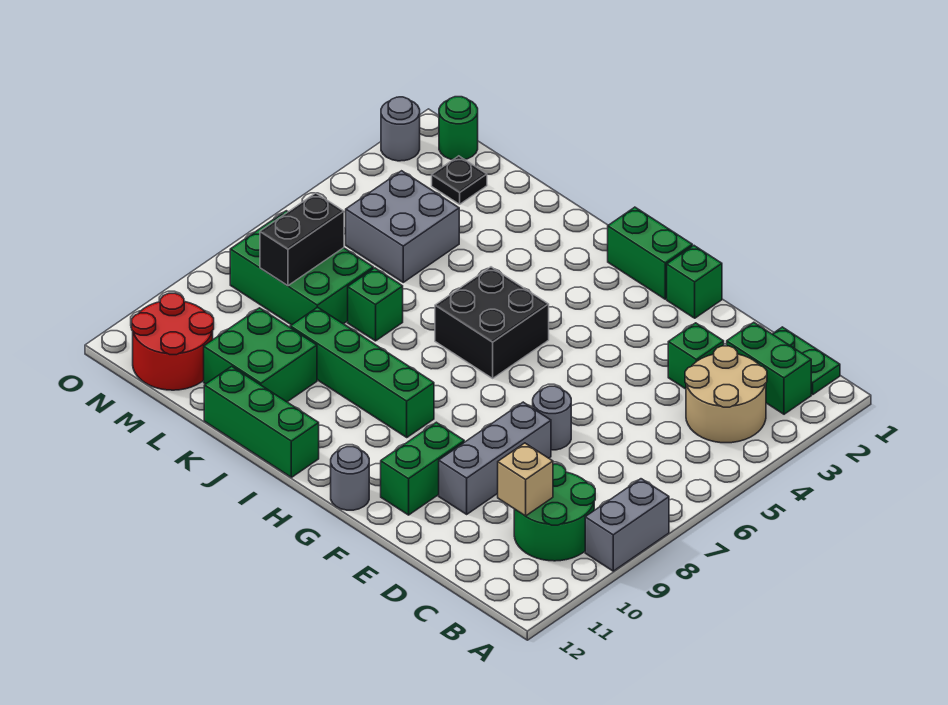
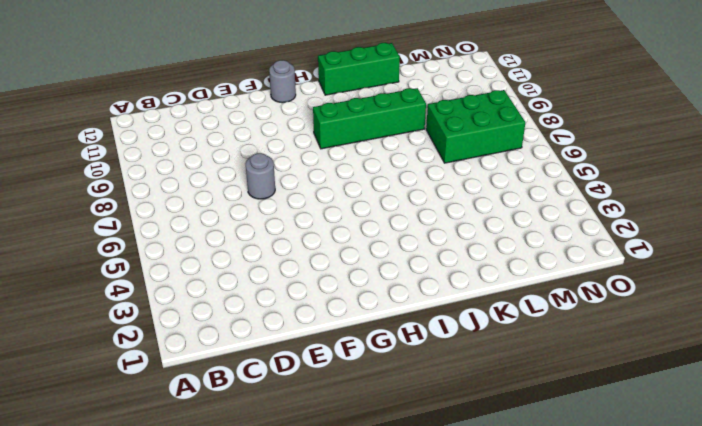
none -> grey 1x2 brick [585,479,669,571]
none -> green 1x2 plate [773,327,840,395]
none -> green 1x2 brick [727,322,811,414]

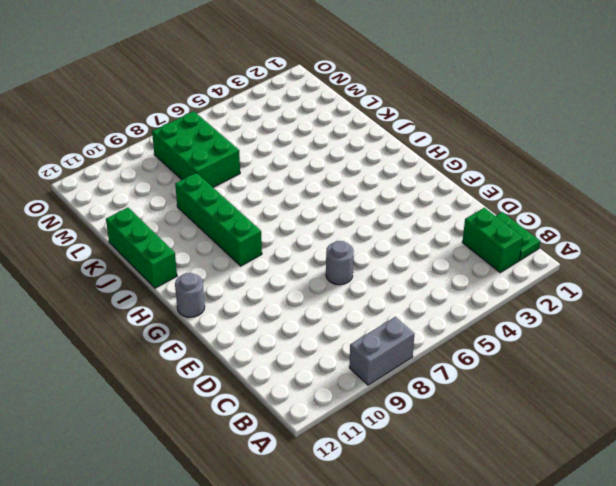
none -> tan 2x2 round brick [685,346,767,443]
none -> green 2x2 round brick [514,464,595,561]
none -> green 1x1 brick [668,323,724,389]

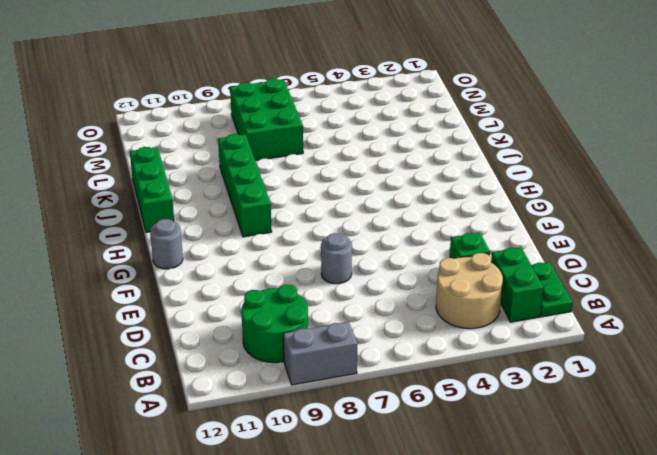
none -> grey 1x3 brick [439,402,551,514]
none -> green 1x1 brick [667,246,722,318]
none -> green 1x2 brick [381,422,464,515]

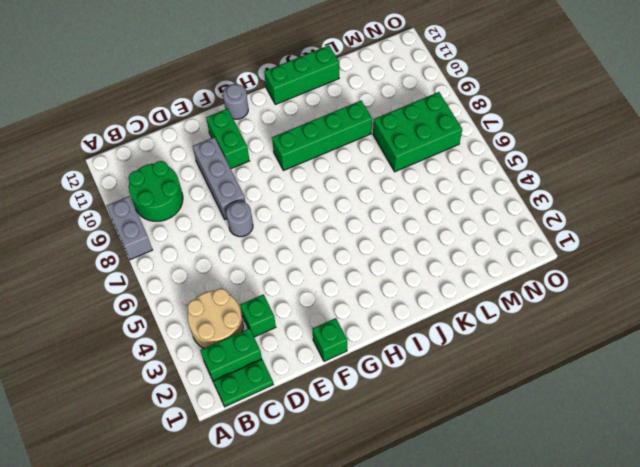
none -> green 1x2 brick [608,207,692,299]
none -> black 2x2 brick [435,267,549,378]
none -> green 1x1 brick [348,268,403,341]

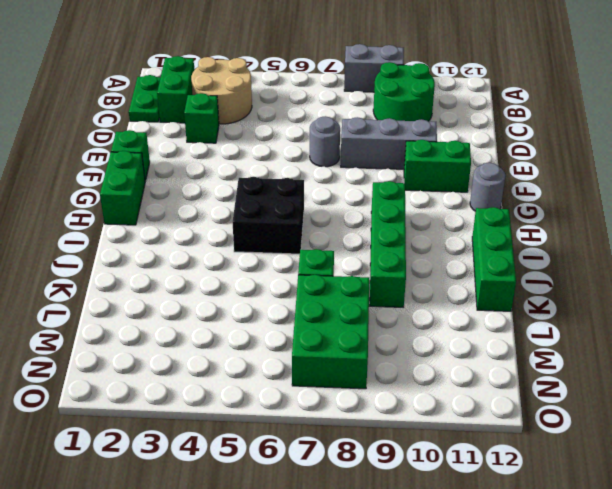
none -> green 2x2 brick [204,308,317,402]
none -> grey 2x2 brick [346,171,459,282]
none -> black 1x1 plate [432,156,487,204]

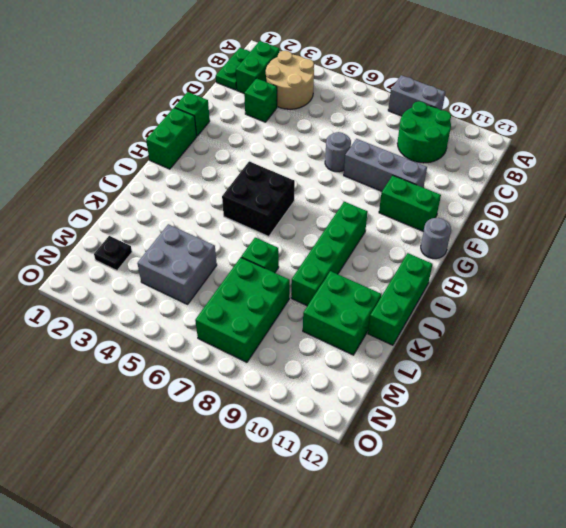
none -> red 2x2 round brick [132,293,214,390]
none -> green 1x1 round brick [439,97,478,160]
none -> grey 1x1 round brick [381,97,420,161]

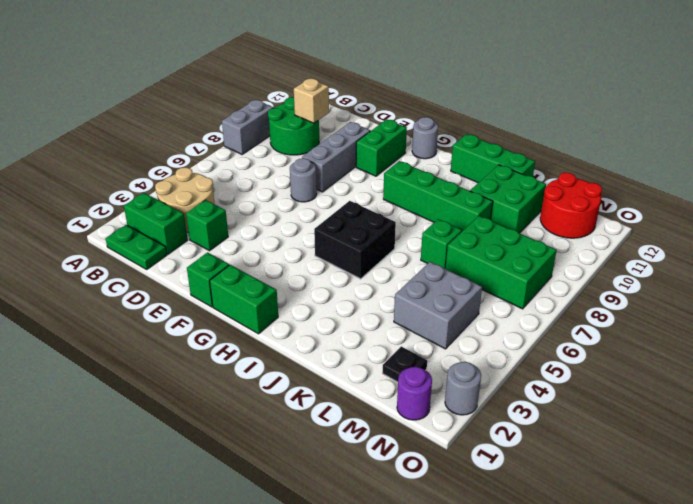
purple 1x1 round brick [397,367,432,420] -> green 1x1 round brick [439,97,478,160]
none -> black 1x2 brick [260,193,344,286]

